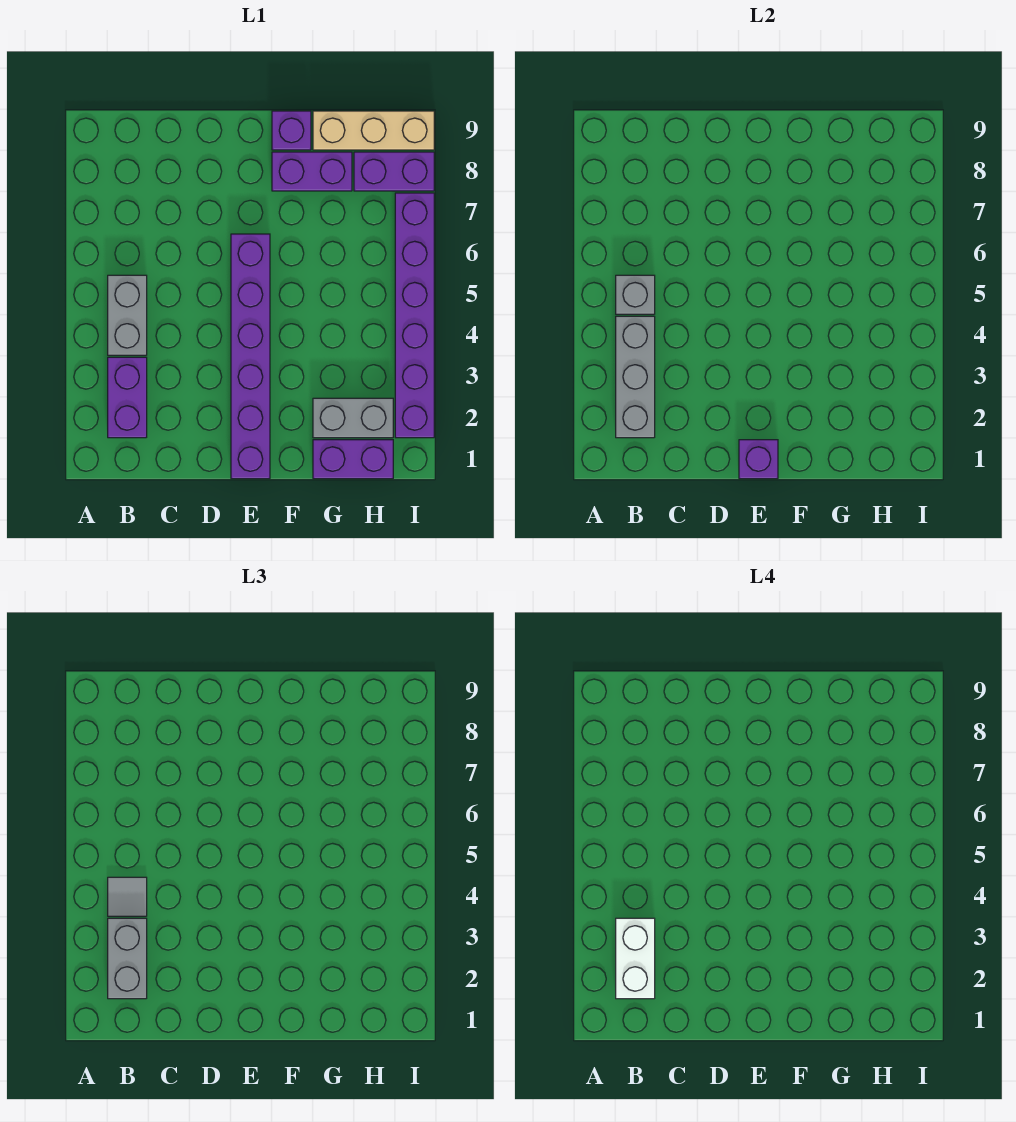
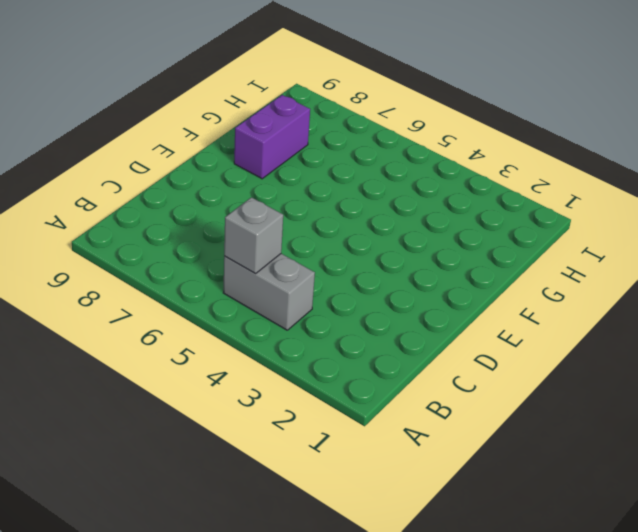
none -> purple 1x2 brick [108,357,147,438]
none -> purple 1x6 brick [231,234,270,479]
none -> purple 1x1 brick [272,111,311,150]

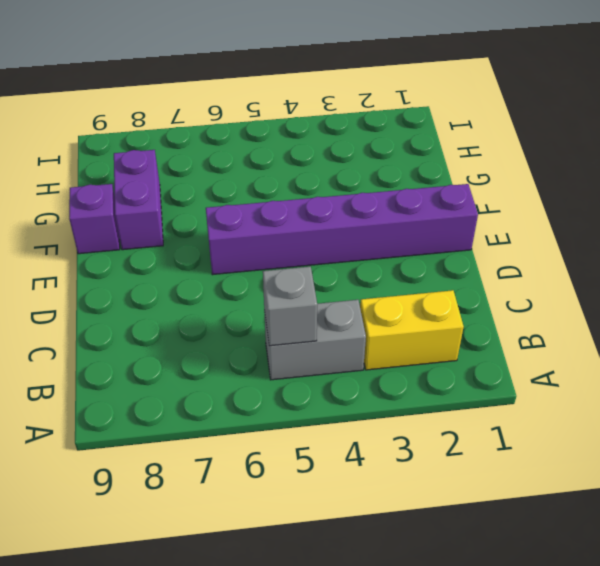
yellow 1x2 brick [360,290,464,370] -> purple 1x2 brick [108,357,147,438]
none -> purple 1x2 brick [313,440,393,479]
none -> grey 1x2 brick [313,398,393,438]
none -> tan 1x3 brick [313,111,434,150]

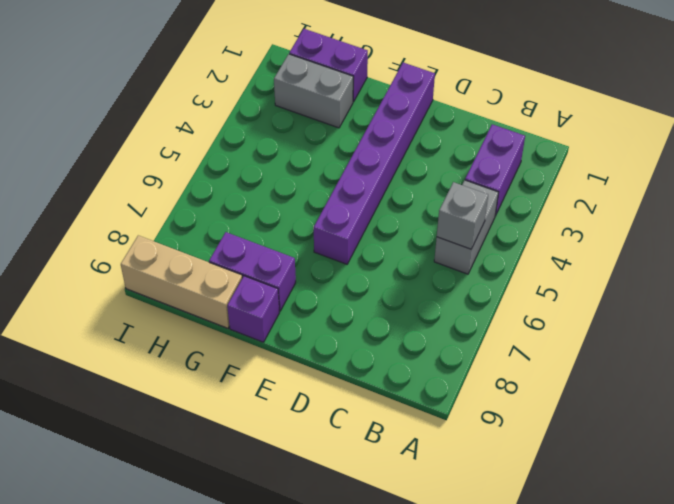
none -> purple 1x2 brick [354,152,434,191]
none -> purple 1x6 brick [395,193,434,438]
none -> grey 1x3 brick [616,316,655,438]

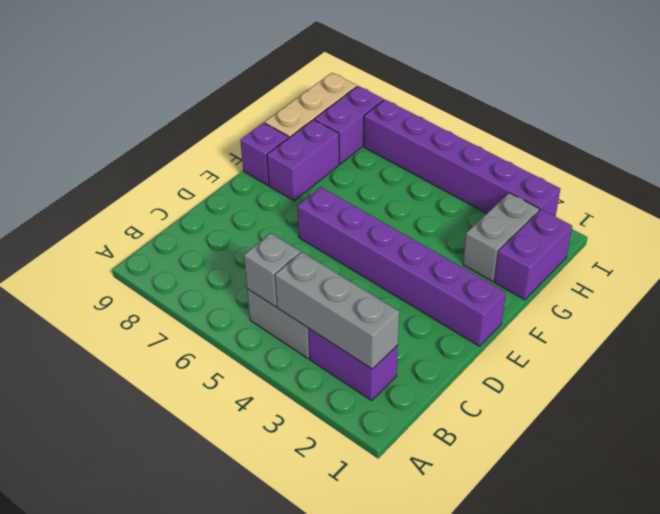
none -> purple 1x1 brick [739,440,778,479]
none -> grey 1x2 brick [108,918,147,999]
none -> grey 1x1 tile [108,877,147,916]

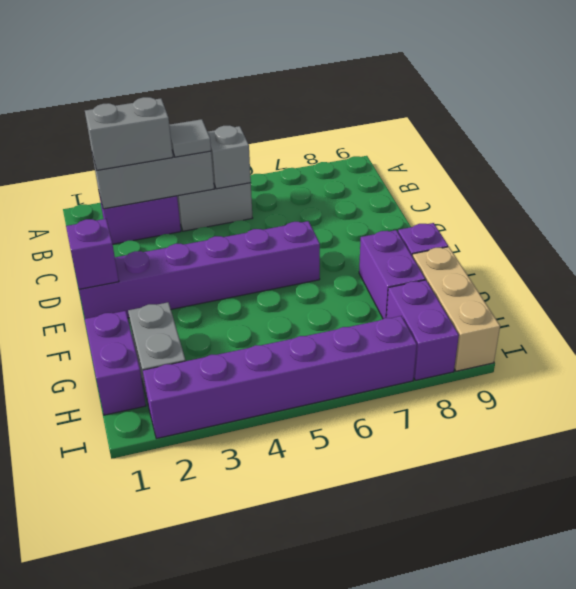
none -> white 1x2 brick [616,918,655,999]

